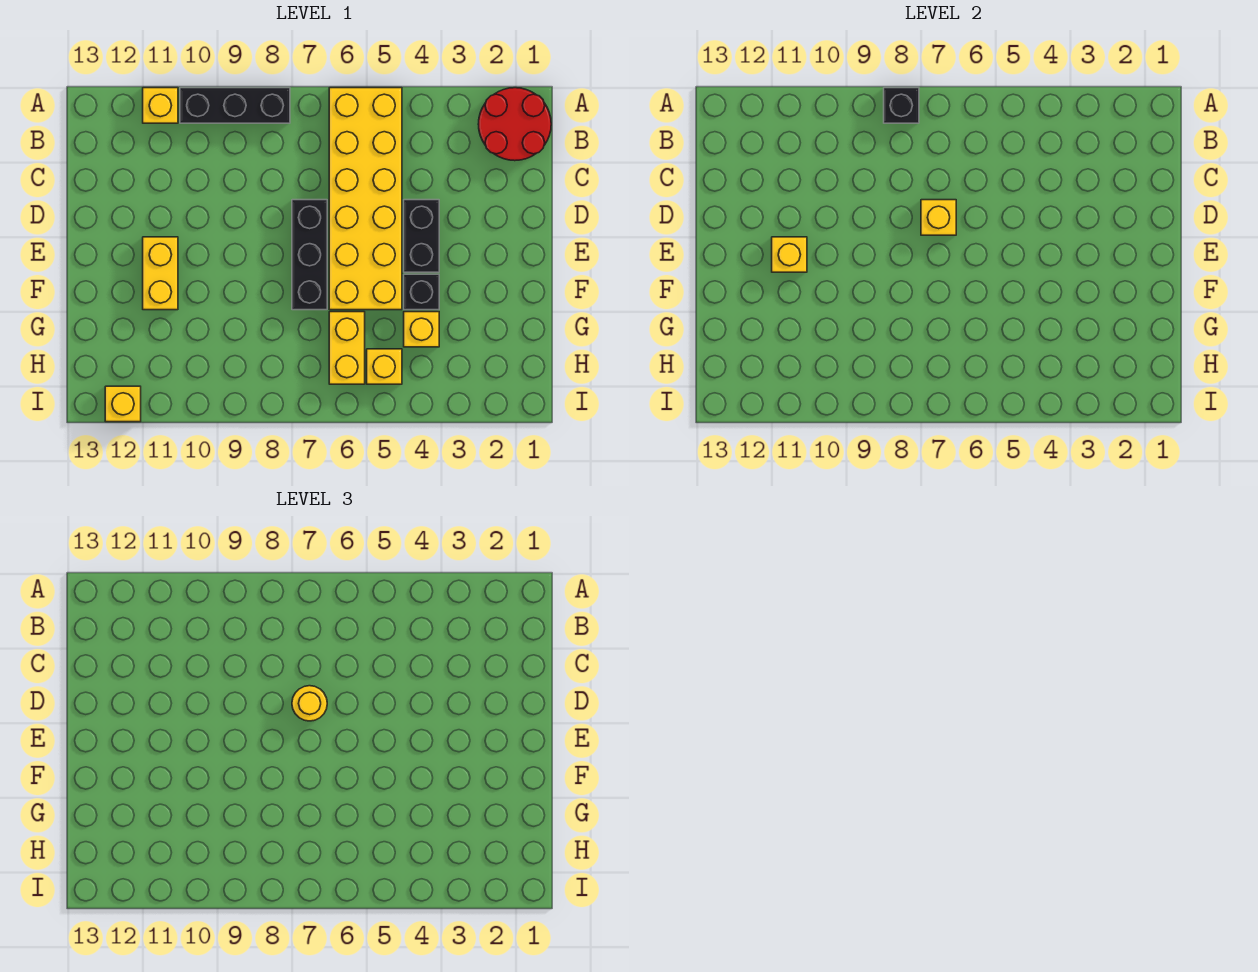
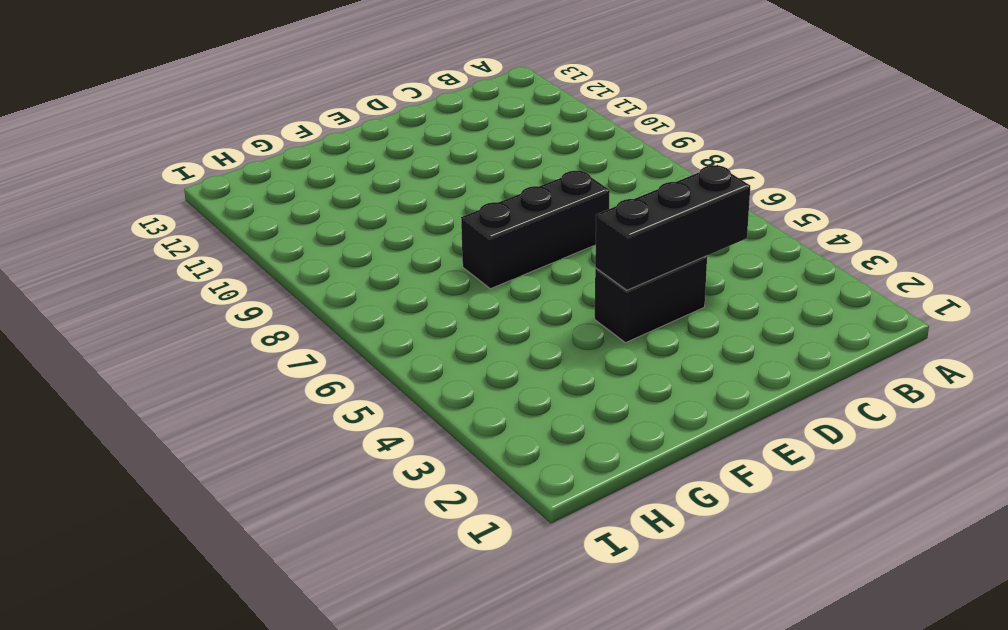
black 1x3 brick [595,165,750,290] -> black 1x3 brick turned to [180,88,290,123]
none -> red 2x2 round brick [478,88,551,161]
none -> yellow 2x6 brick [329,88,402,310]
none -> yellow 1x1 brick [143,88,178,123]

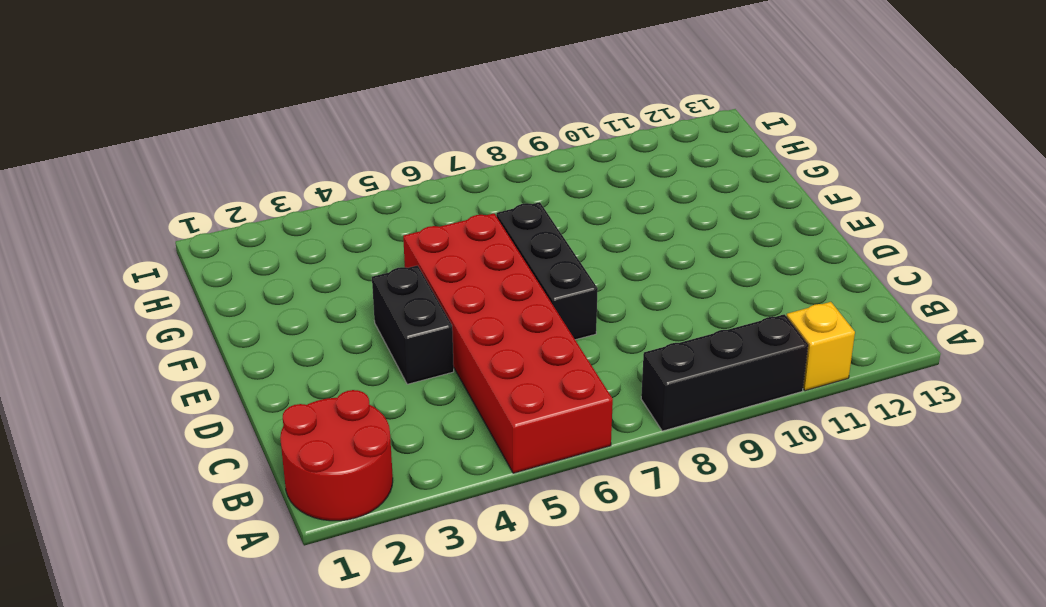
red 2x6 brick [403,213,613,473] -> yellow 2x6 brick [329,88,402,310]
none -> yellow 1x2 brick [143,237,178,310]
none -> black 1x1 brick [404,274,439,310]
none -> yellow 1x1 brick [404,312,439,347]

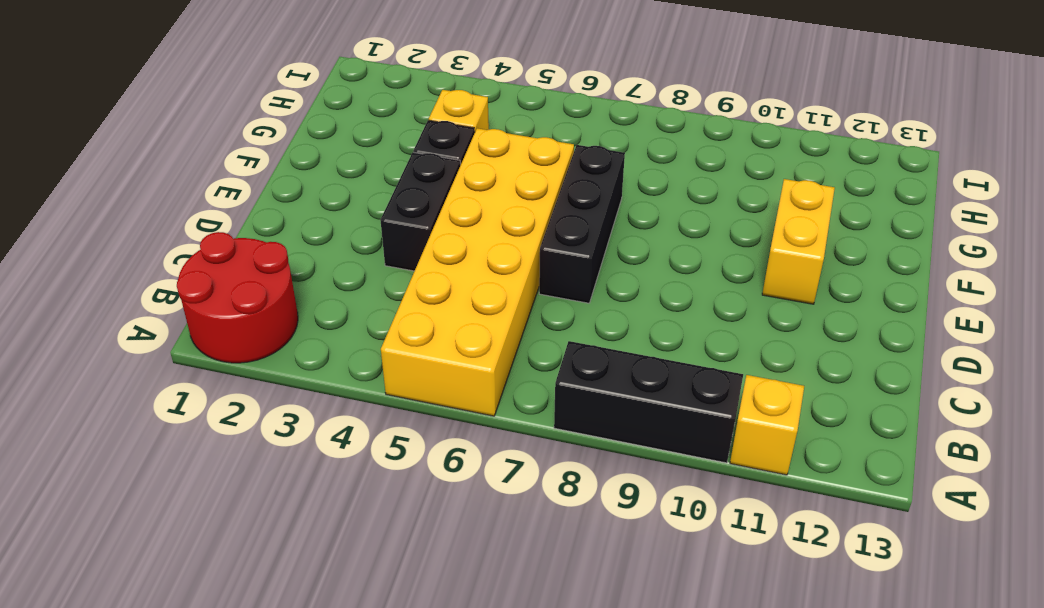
none -> yellow 1x2 brick [329,312,365,384]
none -> yellow 1x1 brick [367,349,402,384]
none -> yellow 1x1 brick [105,386,141,422]

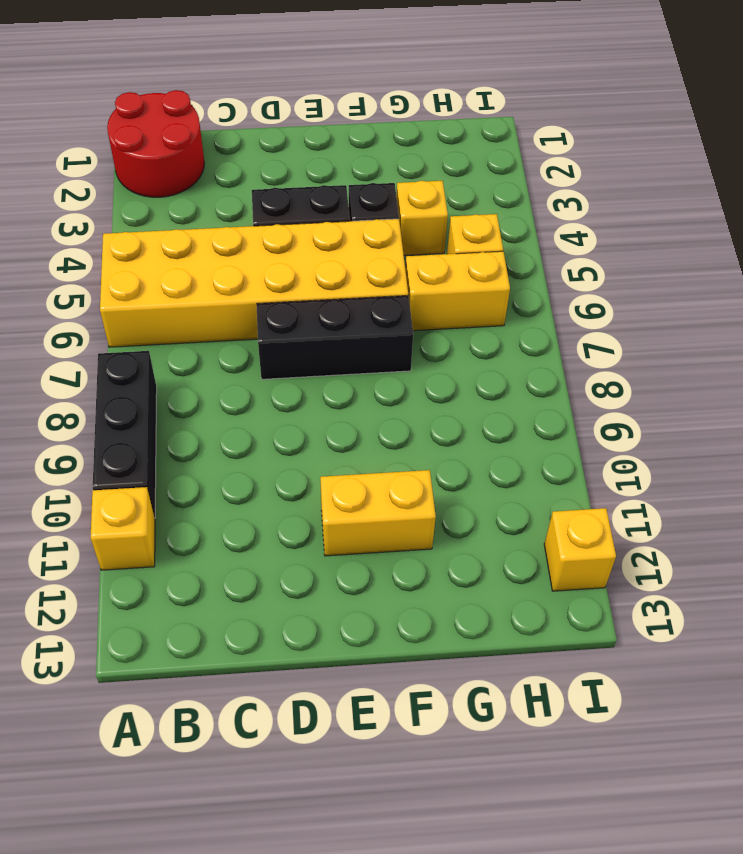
none -> black 1x1 brick [884,88,919,123]
none -> yellow 1x1 brick [921,200,956,235]
none -> yellow 1x1 brick [772,237,807,272]

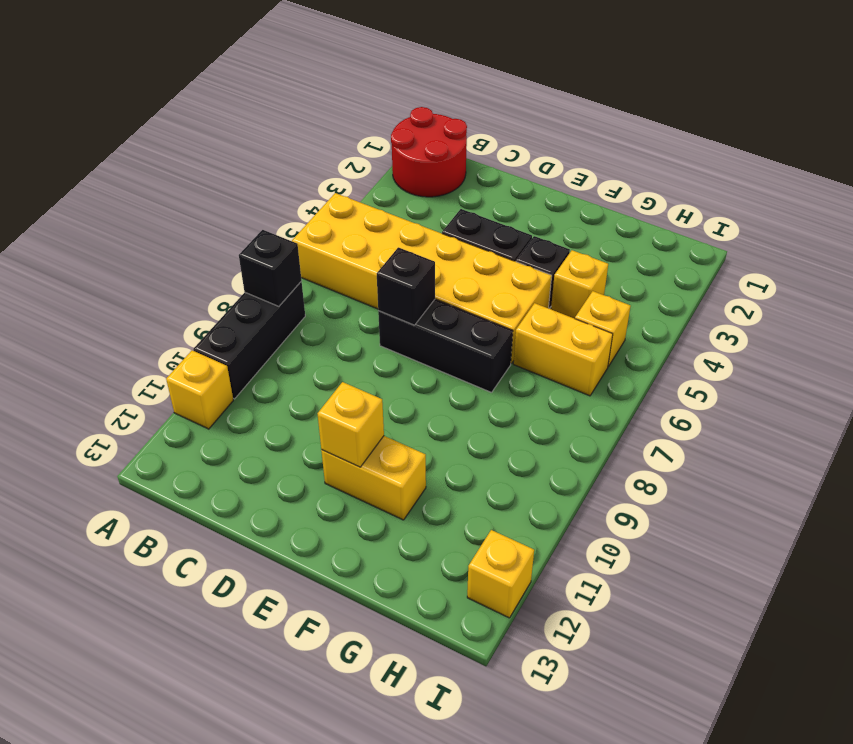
black 1x1 brick [377,247,435,325] -> yellow 1x1 brick [921,200,956,235]
none -> yellow 1x1 round brick [292,686,327,721]

